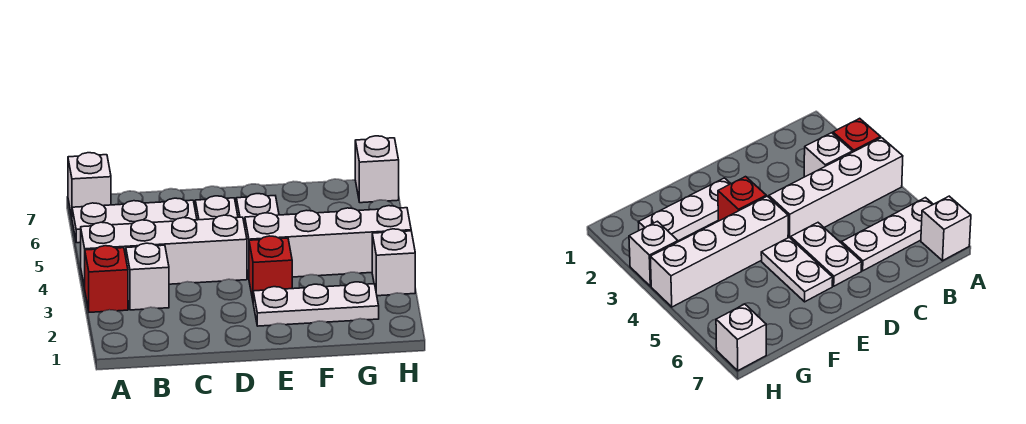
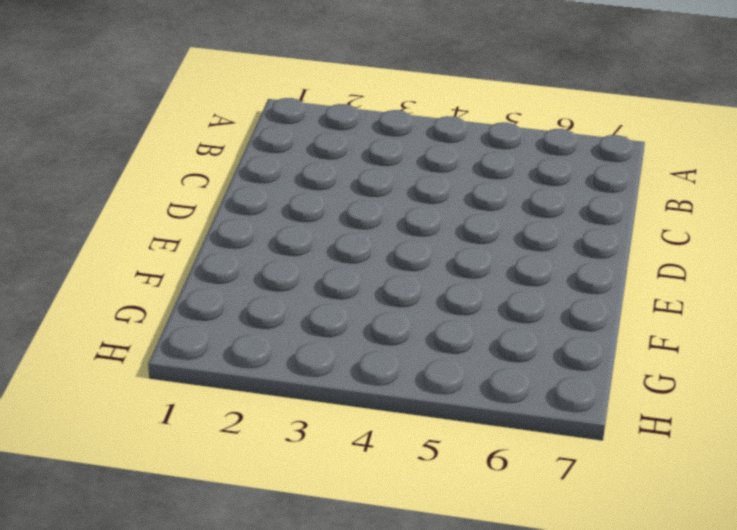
none -> red 1x1 brick [85,246,128,312]
none -> white 1x4 brick [81,215,247,288]
none -> white 1x3 plate [72,198,197,243]

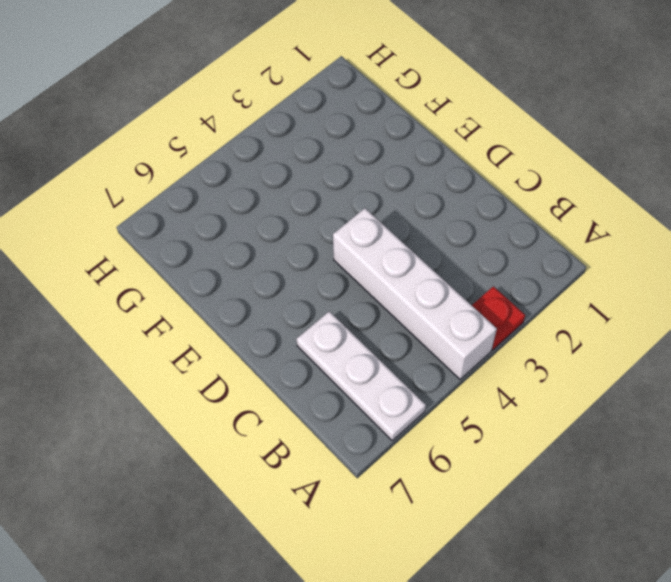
red 1x1 plate [472,286,525,350] -> red 1x1 brick [85,246,128,312]
none -> white 1x1 brick [68,153,111,217]
none -> white 1x1 brick [126,243,169,310]
none -> white 1x2 plate [195,196,238,220]

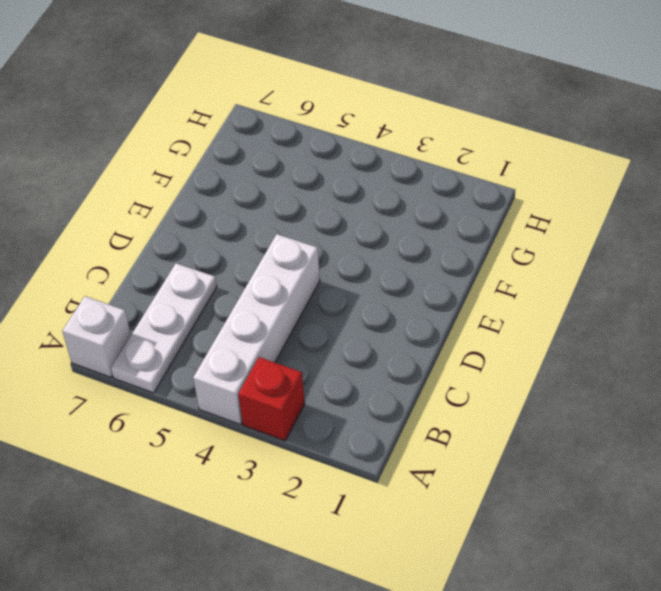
none -> white 1x1 brick [126,243,169,310]
none -> white 1x2 plate [195,196,238,220]
none -> white 1x3 plate [253,282,379,326]

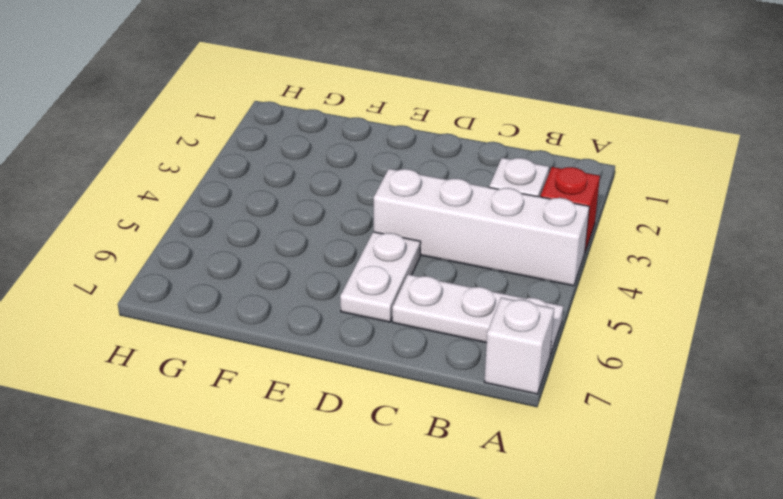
none -> white 1x3 plate [253,282,379,326]
none -> red 1x1 brick [249,236,292,299]
none -> white 1x4 brick [245,206,411,277]

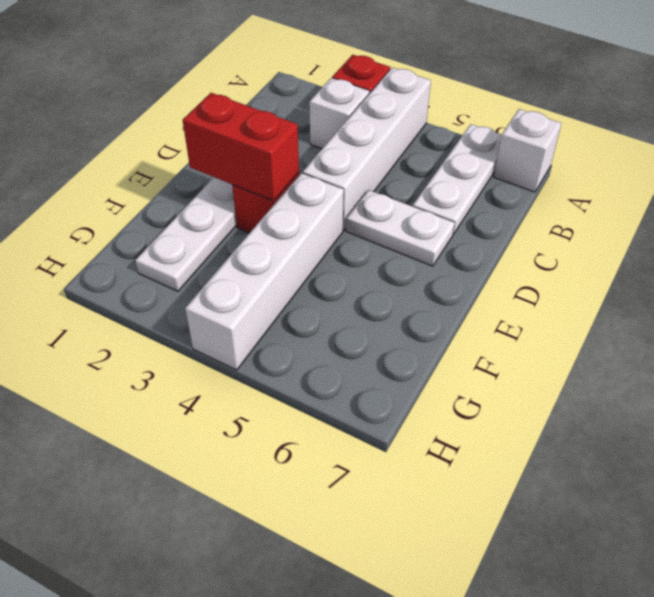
red 1x2 brick [183,93,299,201] -> none
none -> white 1x2 plate [236,194,279,226]
none -> white 1x1 brick [372,229,415,296]
none -> white 1x1 brick [355,136,399,203]

